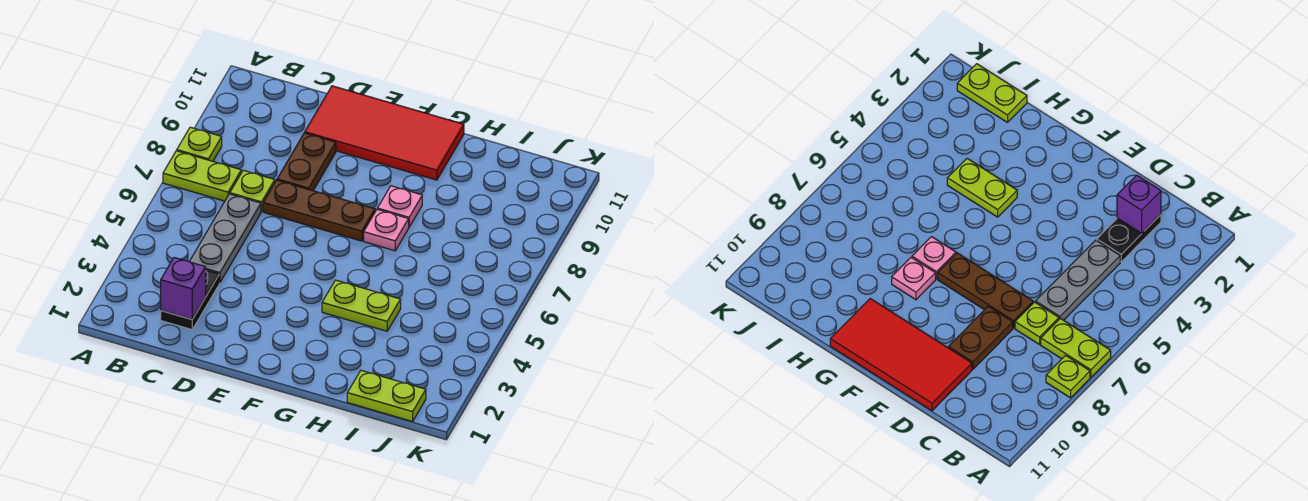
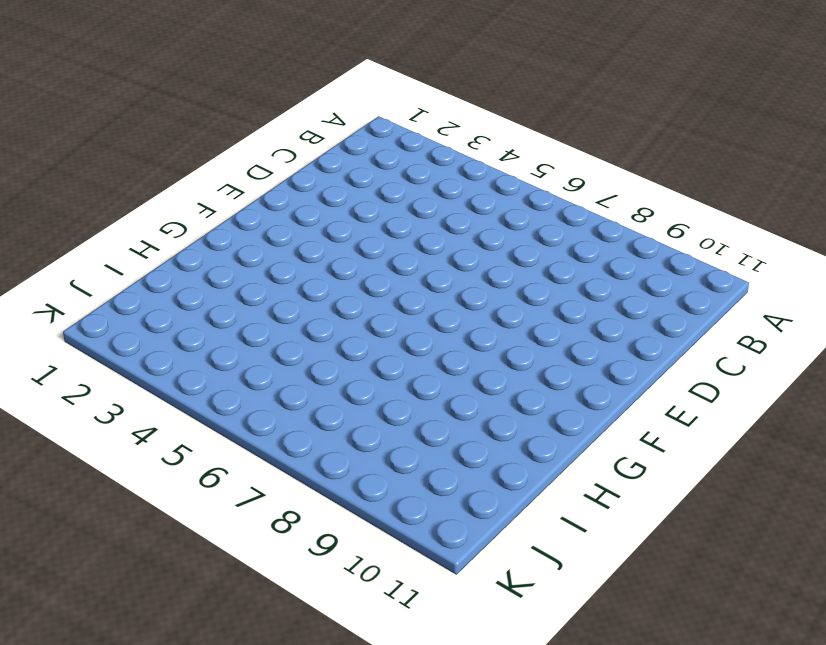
none -> lime 1x2 plate [163,151,241,201]
none -> lime 1x1 plate [177,127,222,161]
none -> black 1x2 plate [161,270,220,330]

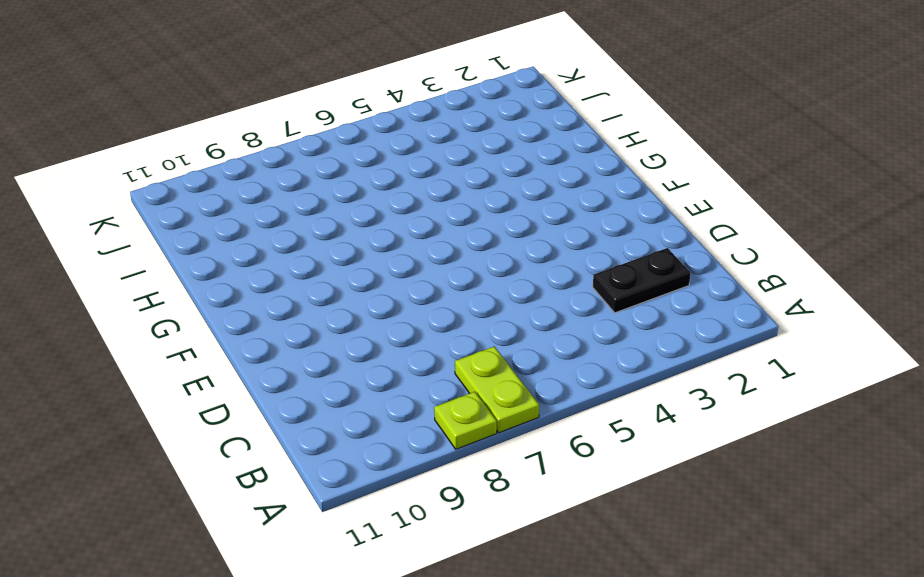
none -> grey 1x3 plate [189,194,261,282]
none -> lime 1x1 plate [230,170,275,212]
none -> brown 1x3 plate [263,180,375,241]

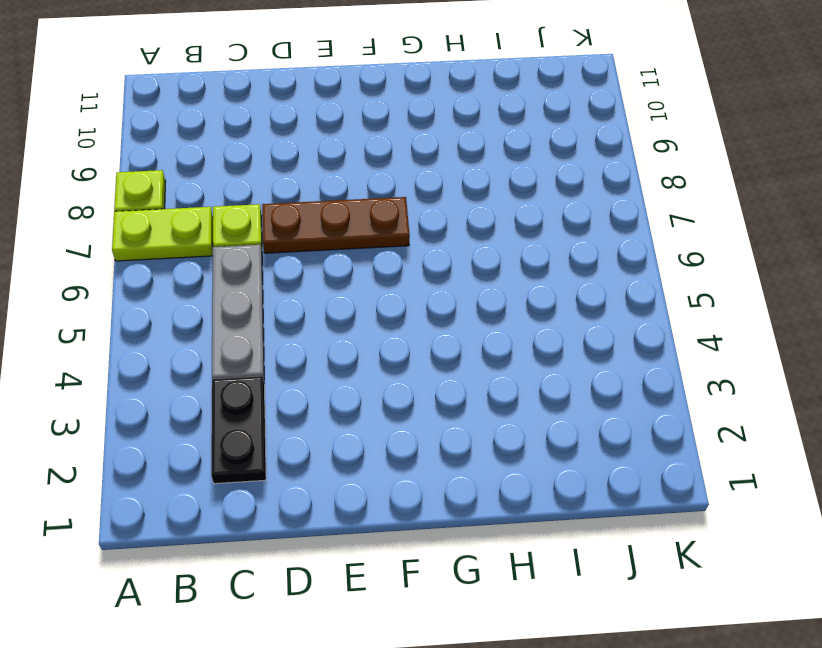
none -> brown 1x2 plate [277,133,336,191]
none -> red 2x4 tile [305,86,464,180]
none -> lime 1x2 plate [322,280,401,331]

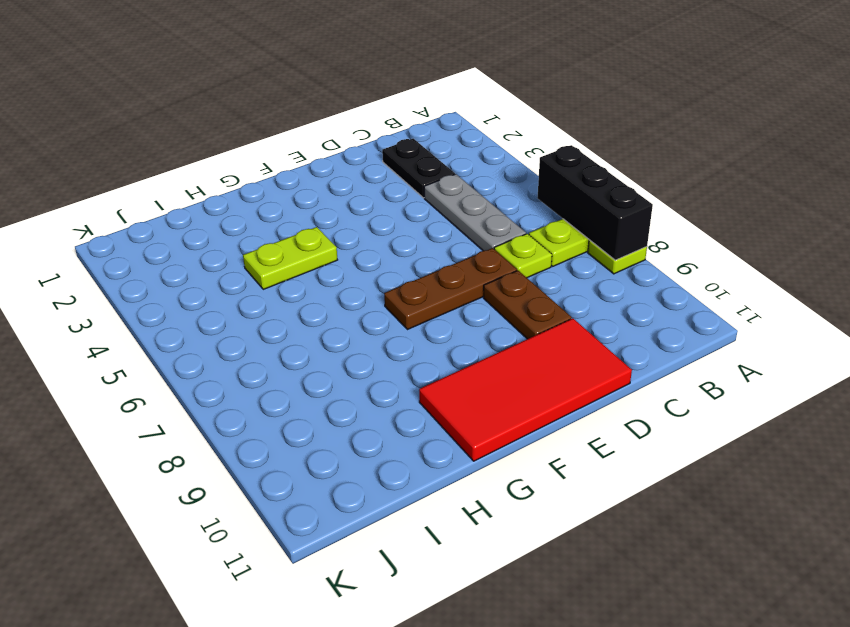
black 1x3 brick [537,145,653,260] -> none
none -> pink 1x1 plate [364,209,409,251]
none -> pink 1x1 plate [377,186,422,227]
none -> lime 1x2 plate [347,370,426,422]

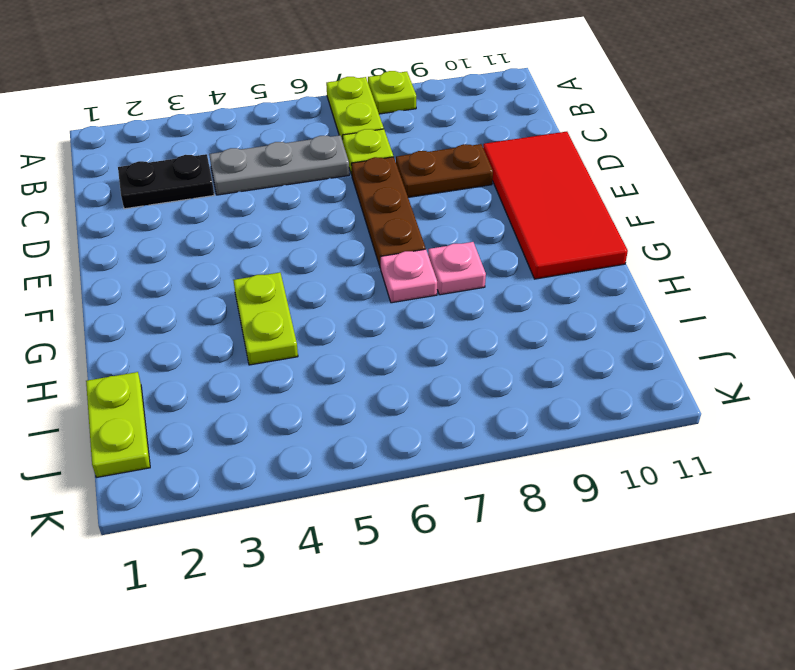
none -> purple 1x1 brick [161,258,206,319]

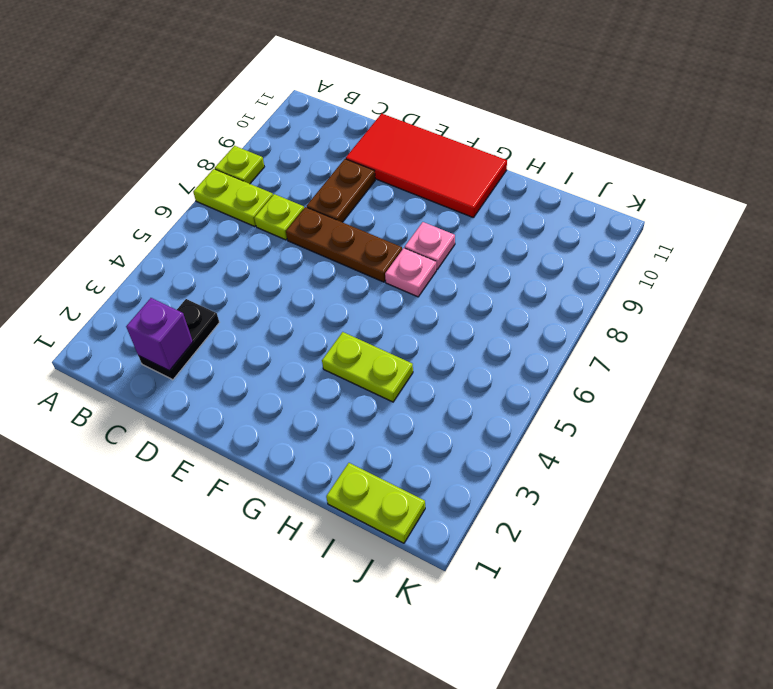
none -> grey 1x3 plate [189,194,261,282]

